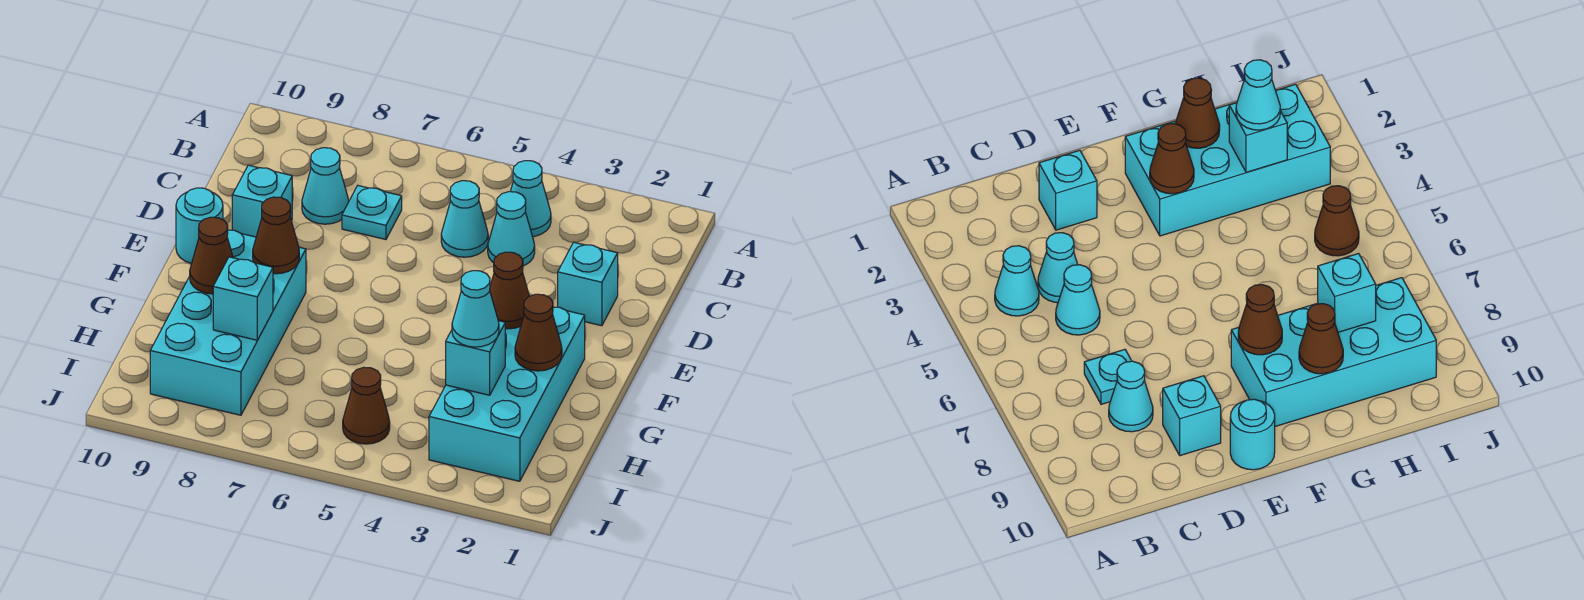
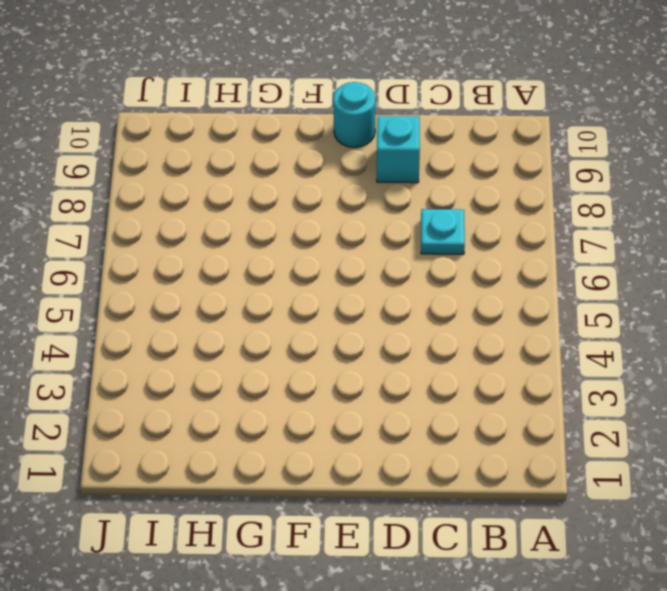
none -> cyan 1x1 cone [510,161,551,237]
none -> cyan 1x1 cone [488,192,535,266]
none -> cyan 1x1 cone [441,181,488,257]

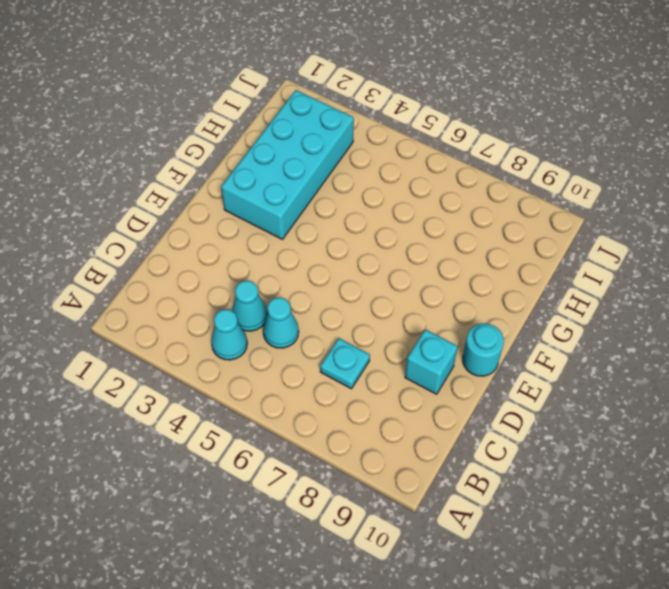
none -> cyan 1x1 cone [302,148,349,224]
none -> cyan 1x1 brick [558,242,618,326]
none -> cyan 2x4 brick [150,230,306,415]

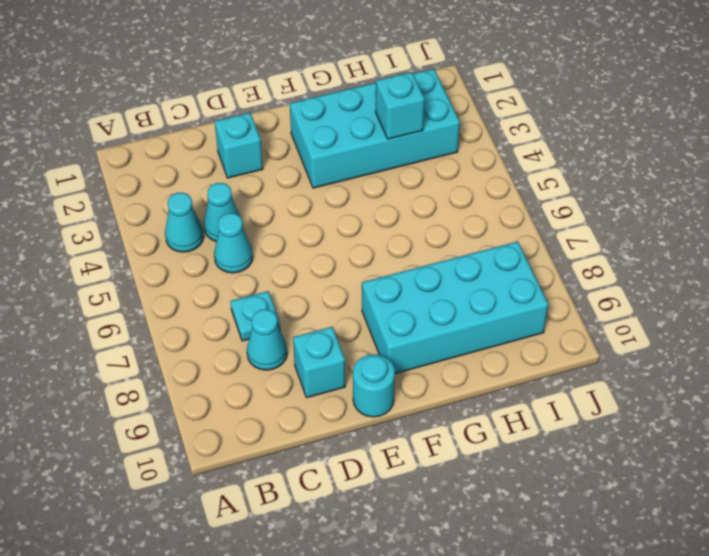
none -> brown 1x1 cone [343,367,390,444]
none -> brown 1x1 cone [490,252,529,329]
none -> brown 1x1 cone [253,197,299,274]

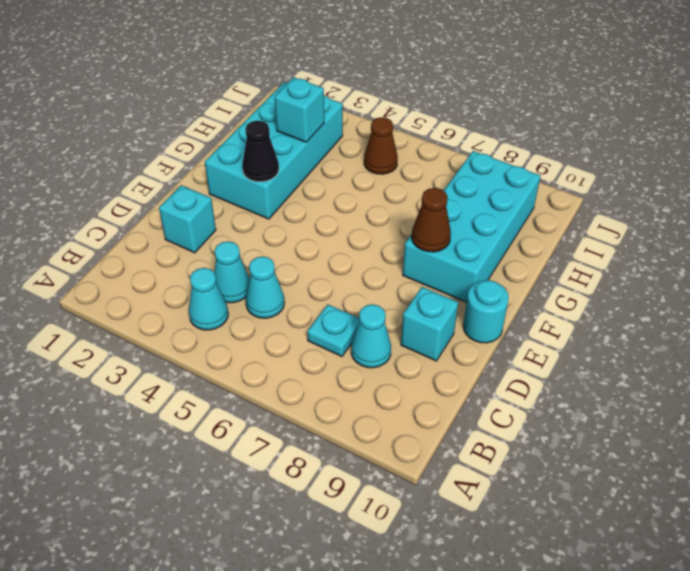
black 1x1 cone [242,121,279,182] -> brown 1x1 cone [490,252,529,329]
none -> brown 1x1 cone [515,294,562,371]
none -> brown 1x1 cone [190,217,233,294]
none -> cyan 1x1 brick [213,257,273,340]

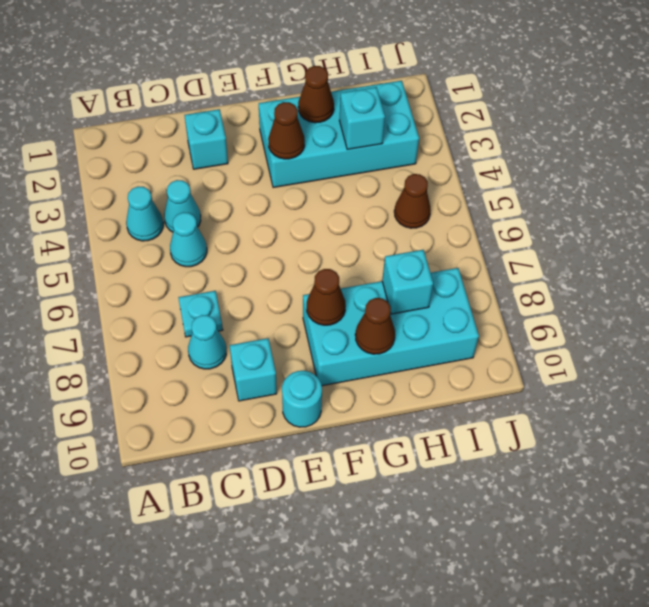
none -> cyan 1x1 cone [452,271,499,347]

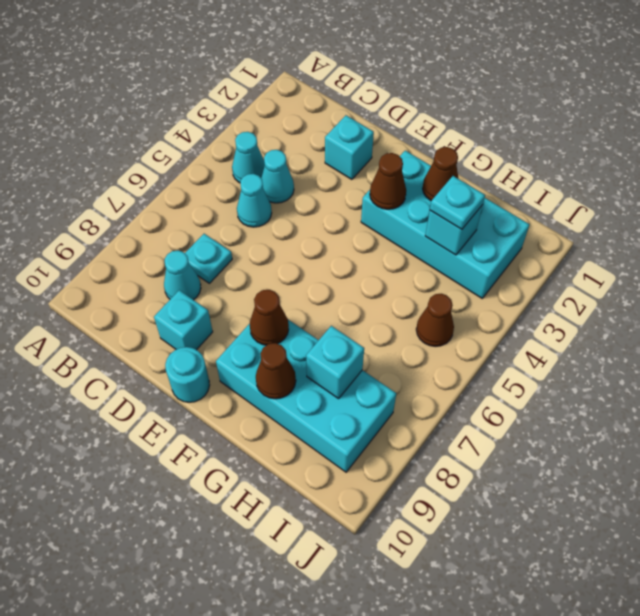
cyan 1x1 plate [430,176,485,229] -> cyan 1x1 cone [452,271,499,347]

